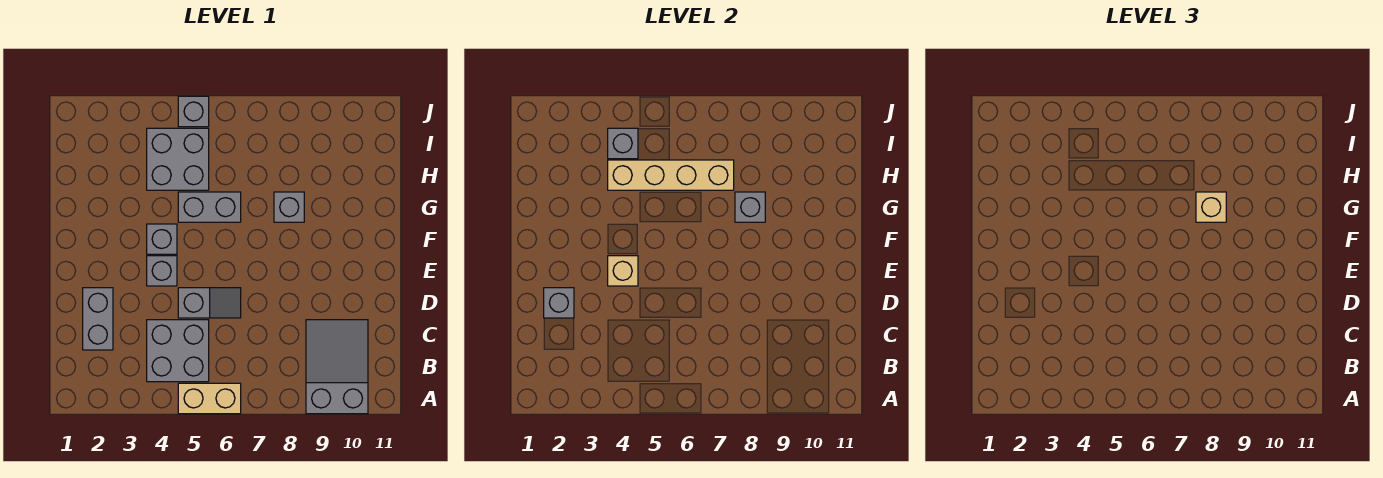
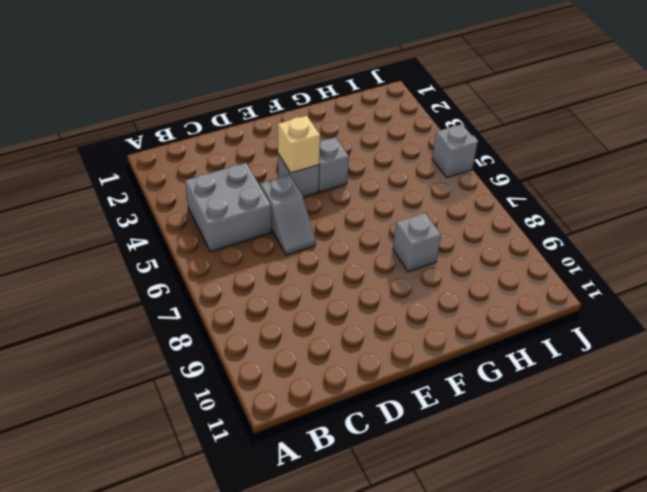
none -> tan 1x2 brick [178,383,241,414]
none -> grey 2x3 slope [306,320,368,414]
none -> grey 1x2 brick [83,288,113,350]

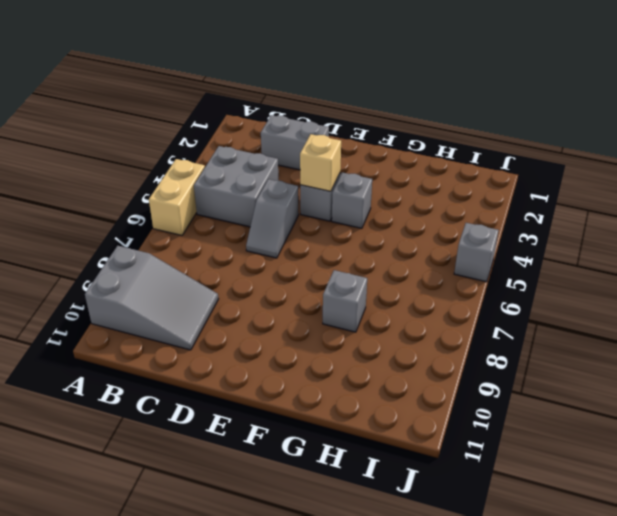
none -> grey 1x2 brick [178,192,241,222]
none -> grey 2x2 brick [147,128,209,190]
none -> grey 1x1 brick [544,288,574,318]

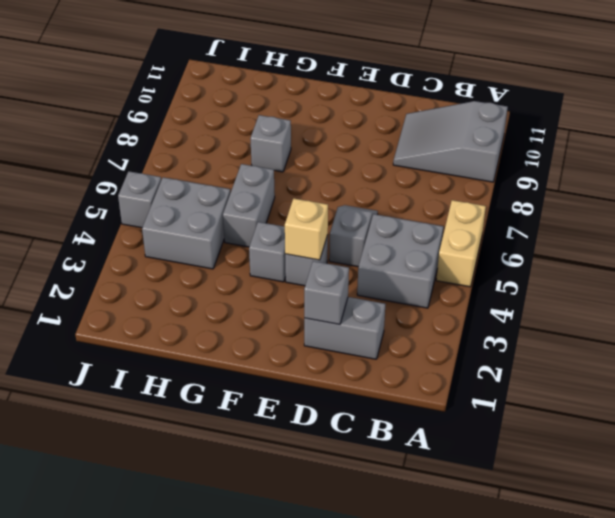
none -> grey 1x1 brick [735,192,765,222]
none -> tan 1x4 brick [608,160,734,190]
none -> grey 1x1 brick [608,128,638,159]

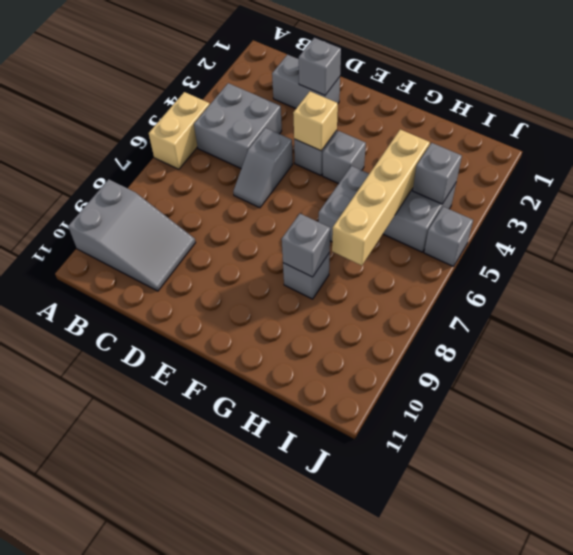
none -> tan 1x1 brick [1196,192,1226,222]

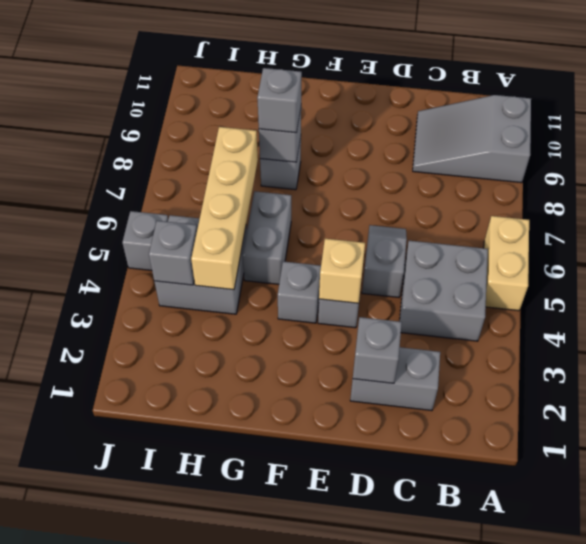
grey 1x1 brick [257,68,302,133] -> tan 1x1 brick [1196,192,1226,222]

